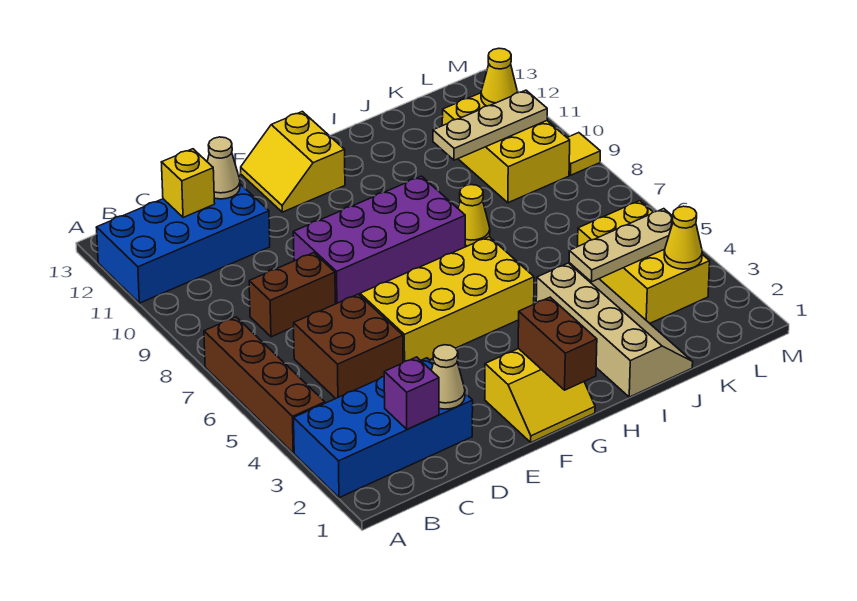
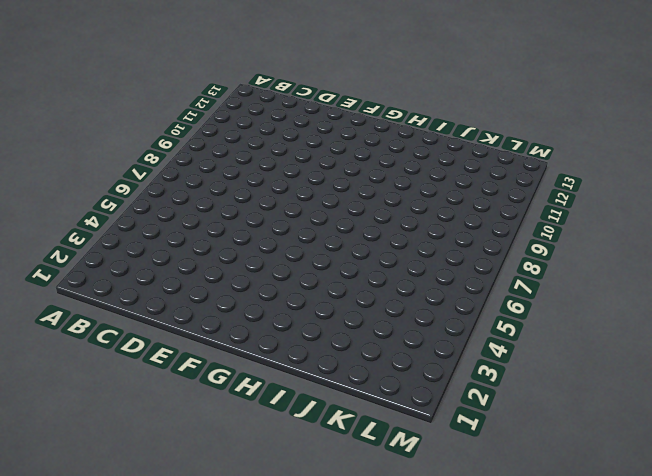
none -> blue 2x4 brick [294,358,473,498]
none -> brown 1x4 brick [204,317,325,453]
none -> blue 2x4 brick [96,184,270,303]

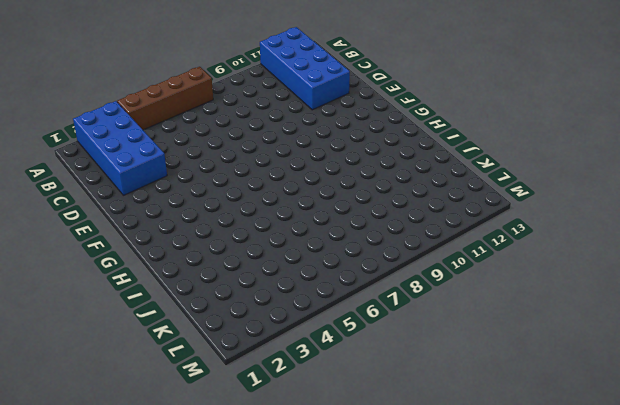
none -> brown 2x2 brick [294,294,403,399]
none -> brown 1x2 brick [249,253,335,337]
none -> yellow 2x4 brick [360,237,534,362]

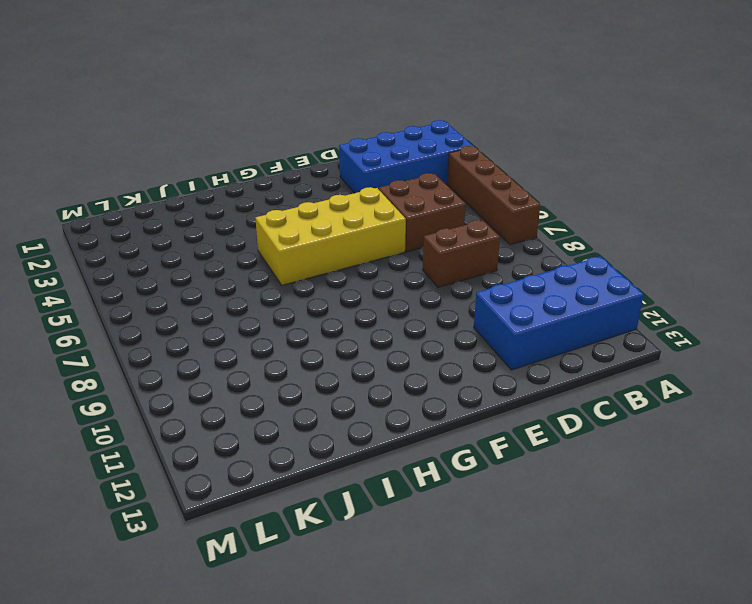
none -> purple 2x4 brick [293,176,465,304]
none -> yellow 2x2 slope [485,348,595,442]
none -> yellow 2x2 slope [241,112,345,212]

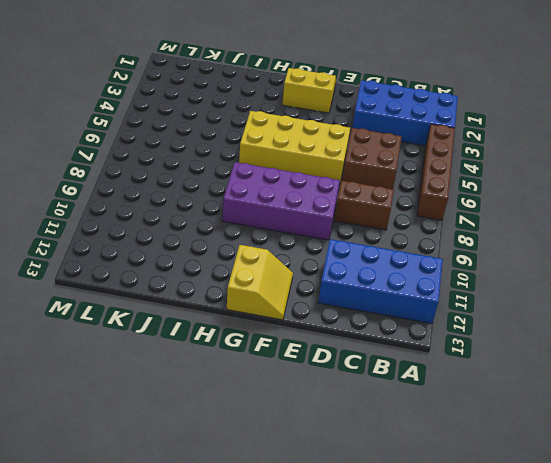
none -> tan 2x4 slope [536,263,693,397]
none -> yellow 1x1 cone [458,185,490,246]
none -> yellow 2x3 brick [578,201,710,323]

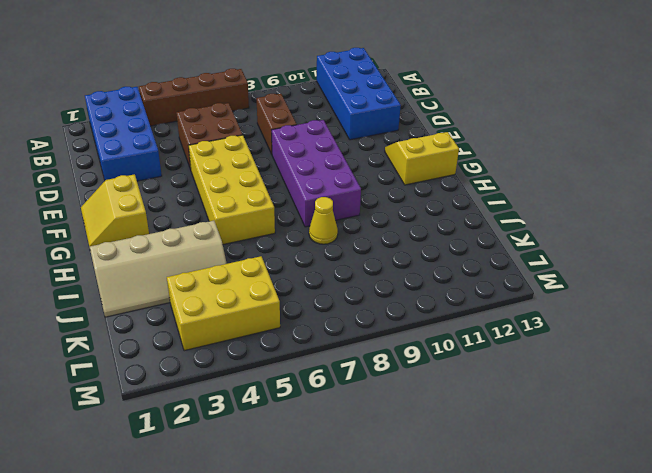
none -> yellow 2x3 brick [442,93,570,203]
none -> yellow 1x1 tile [567,133,600,175]
none -> purple 1x1 brick [384,357,439,429]

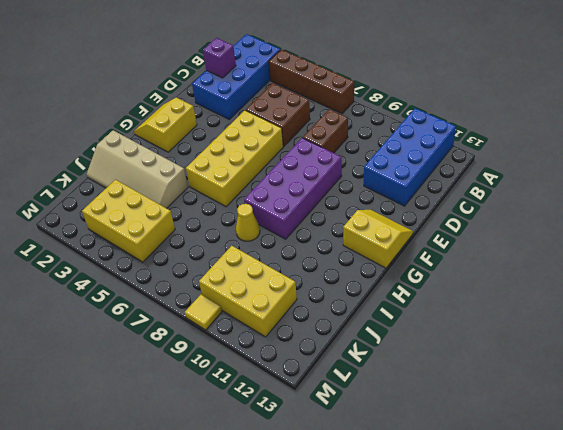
none -> yellow 1x1 brick [161,149,215,218]
none -> tan 1x1 cone [431,345,465,409]
none -> tan 1x1 cone [207,137,240,199]

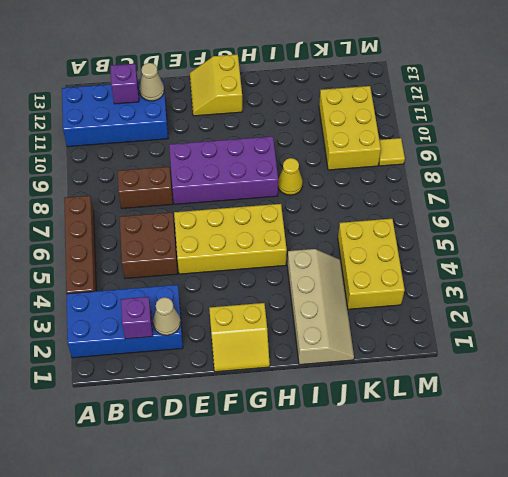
purple 1x1 brick [110,64,139,104] -> yellow 1x1 brick [161,149,215,218]
none -> brown 1x2 brick [518,297,597,390]
none -> tan 1x3 plate [569,209,673,282]
none -> tan 1x3 plate [433,90,547,160]

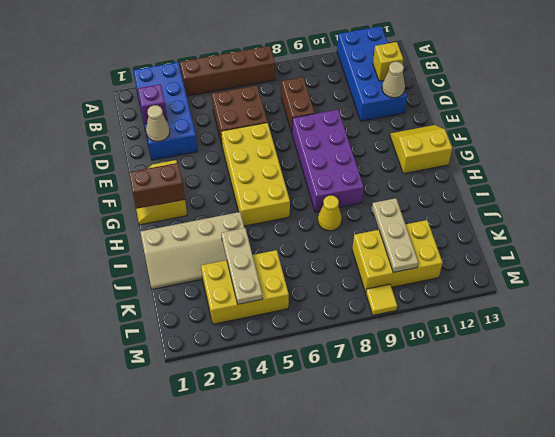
none -> yellow 1x1 cone [664,206,702,269]
none -> yellow 1x1 cone [481,48,518,106]

